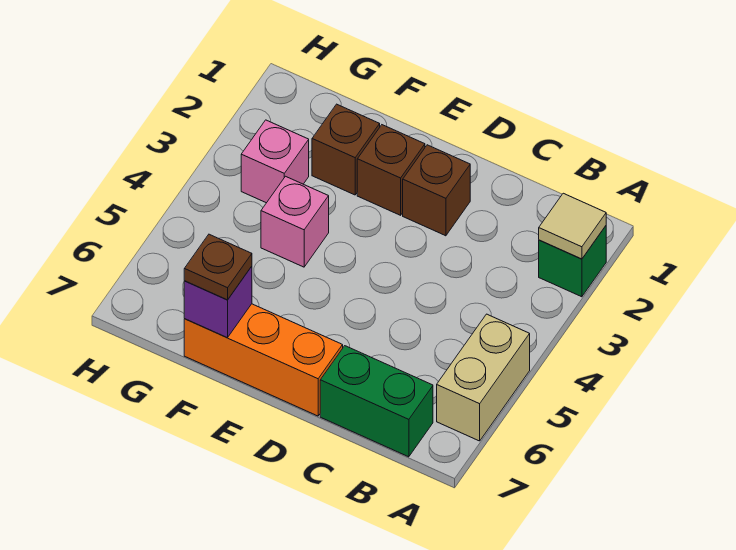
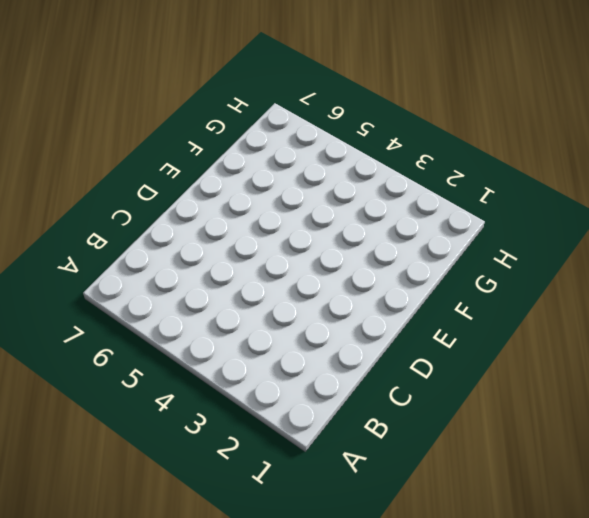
none -> green 1x1 brick [539,226,606,297]
none -> tan 1x2 brick [437,314,530,441]
none -> green 1x2 brick [320,346,433,457]

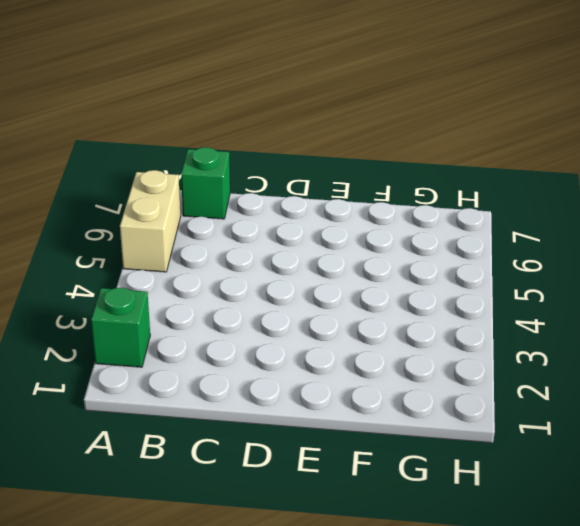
green 1x1 brick [181,147,230,219] -> green 1x2 brick [320,346,433,457]
none -> brown 1x1 brick [403,145,470,236]
none -> orange 1x3 brick [184,304,343,416]
none -> brown 1x1 brick [357,125,425,215]

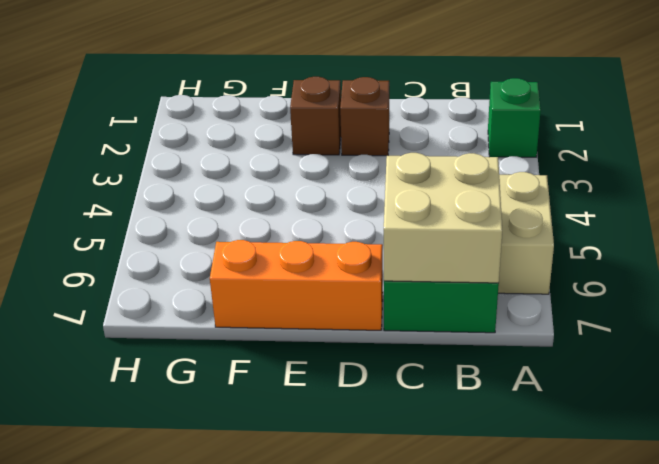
tan 2x2 brick [384,153,502,283] -> none
none -> brown 1x1 brick [312,104,380,195]
none -> pink 1x1 brick [261,176,329,267]
none -> pink 1x1 brick [241,120,309,203]

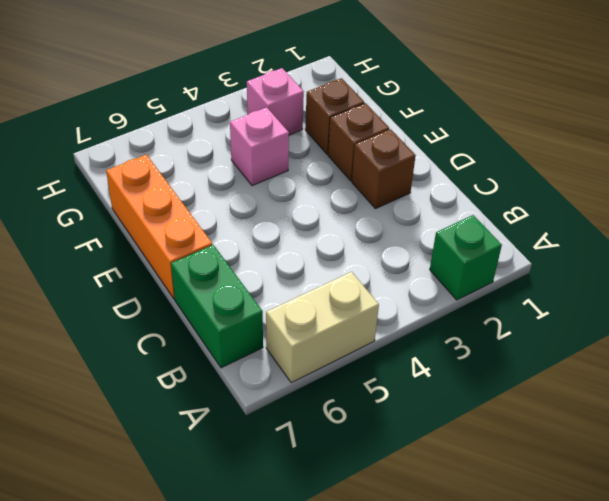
none -> tan 1x1 tile [539,193,606,259]
none -> purple 1x1 brick [184,266,252,338]
none -> brown 1x1 plate [184,234,252,300]

